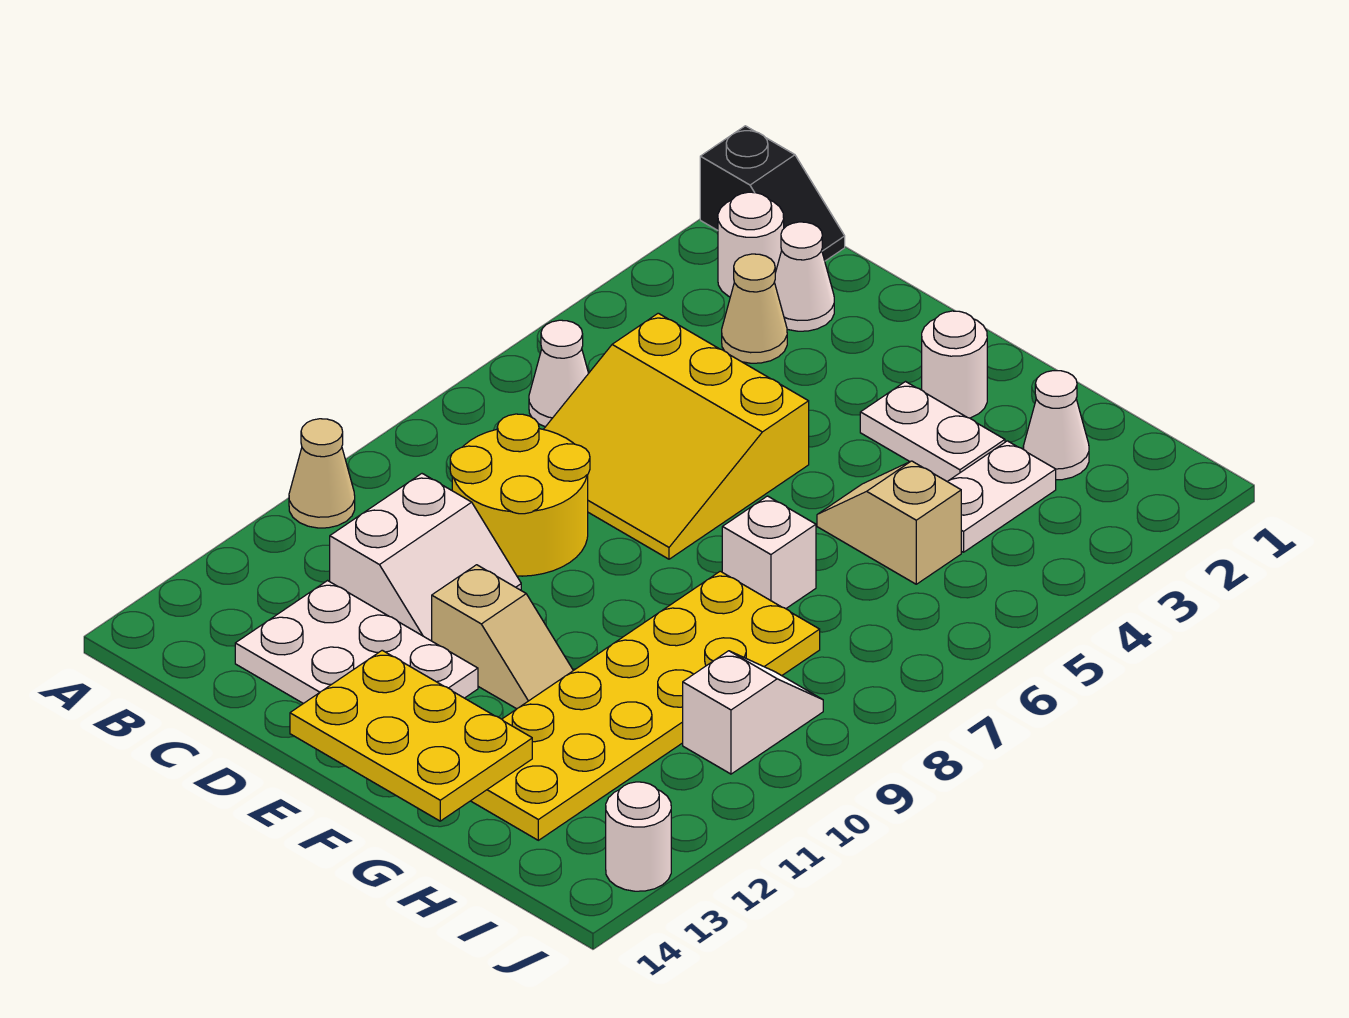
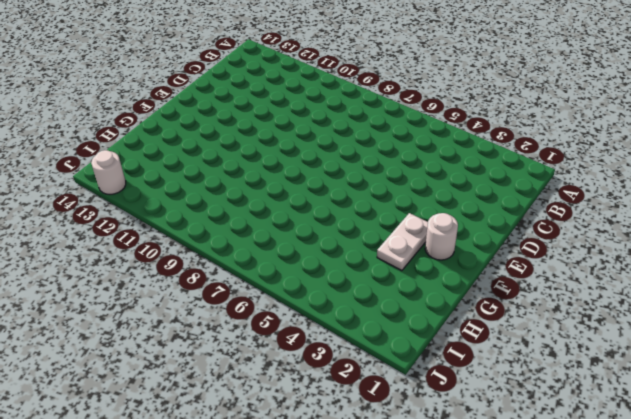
none -> black 1x2 slope [700,126,845,261]
none -> tan 1x1 cone [289,419,355,528]
none -> white 1x1 round brick [718,192,784,297]

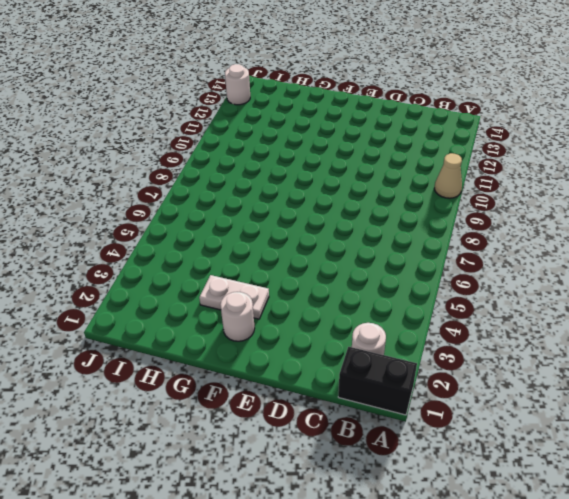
black 1x2 brick [338,347,417,415] -> black 1x2 slope [700,126,845,261]
none -> white 1x1 cone [529,320,589,427]
none -> white 1x1 cone [774,222,834,331]
none -> tan 1x1 cone [722,254,787,363]

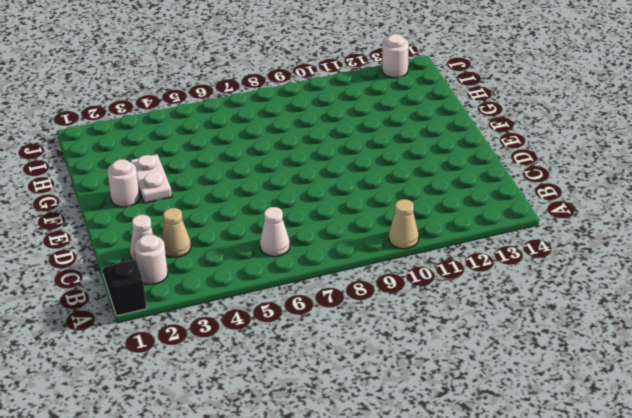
none -> yellow 3x3 slope [544,313,809,559]
none -> yellow 2x2 round brick [450,414,590,576]
none -> white 2x2 slope [330,474,521,641]

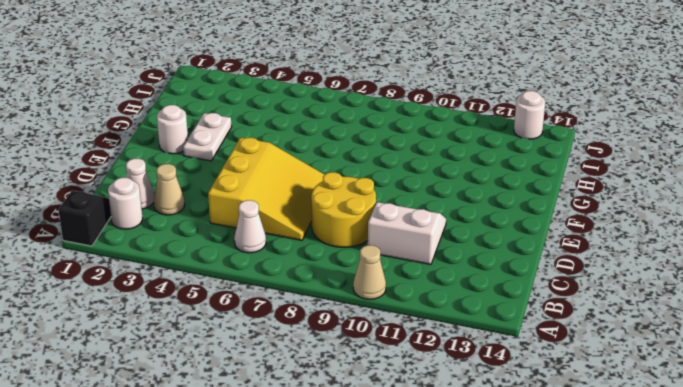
none -> white 2x3 plate [235,581,478,704]
none -> tan 1x2 slope [432,565,573,709]
none -> tan 1x2 slope [817,461,961,584]

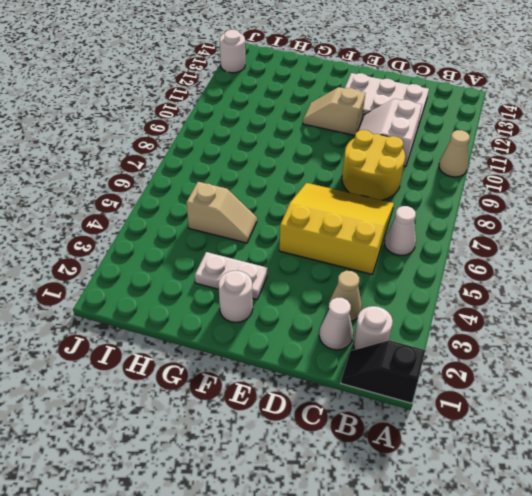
none -> white 1x1 brick [722,496,816,609]
none -> yellow 2x6 plate [471,571,820,840]
none -> white 1x1 cone [1023,371,1089,480]

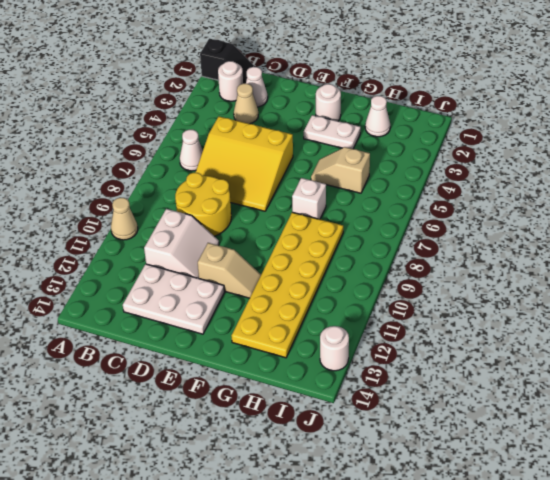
none -> white 1x2 plate [947,441,1056,552]
none -> white 1x2 slope [683,651,823,774]
none -> yellow 2x3 plate [290,650,532,821]

